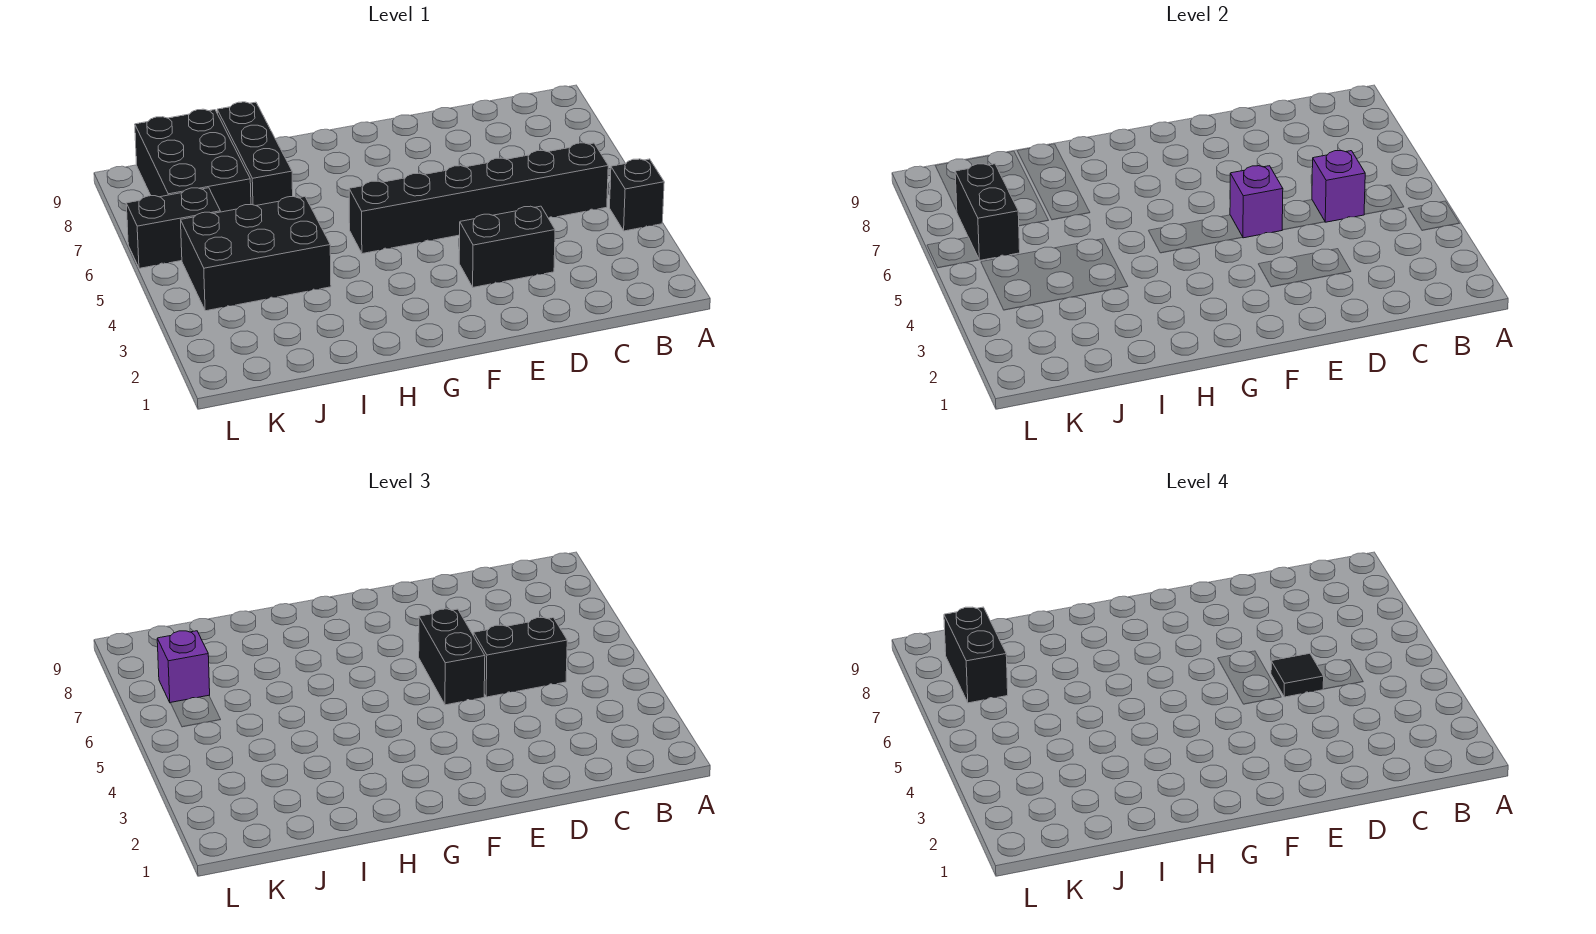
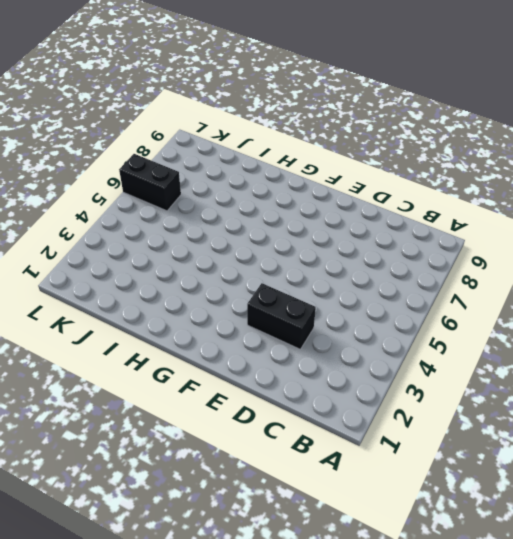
none -> black 1x1 brick [610,159,664,231]
none -> black 1x6 brick [349,143,608,254]
none -> black 2x3 brick [181,197,331,311]

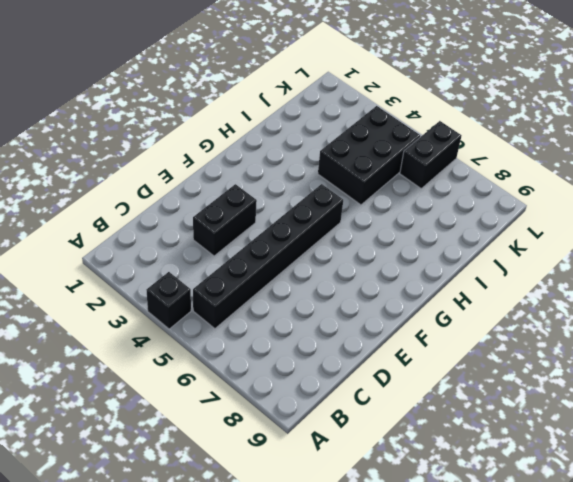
none -> black 1x3 brick [217,102,293,206]
none -> black 2x3 brick [135,109,251,212]
none -> purple 1x1 brick [1312,151,1365,222]

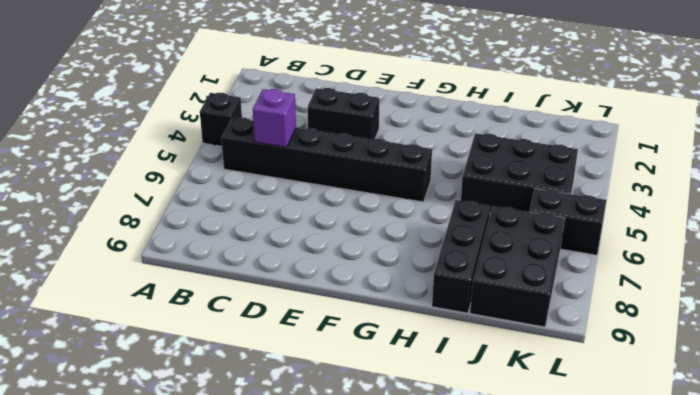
none -> purple 1x1 brick [1230,166,1283,238]
none -> black 1x2 brick [955,164,1020,261]
none -> black 1x2 brick [474,618,567,697]

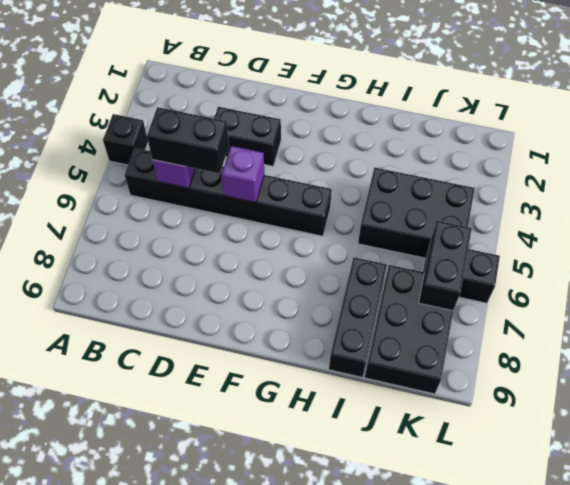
none -> black 1x2 brick [419,609,485,705]
none -> purple 1x1 brick [157,631,210,703]
none -> black 1x1 tile [1271,653,1324,697]

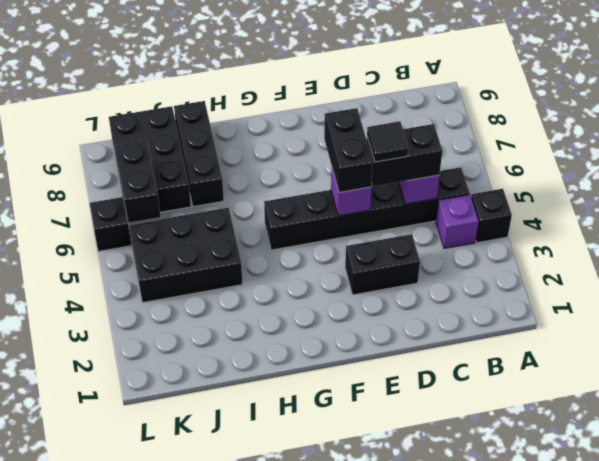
purple 1x1 brick [436,194,479,249] -> purple 1x1 brick moved to [157,631,210,703]
none -> black 1x2 brick [944,607,1008,703]

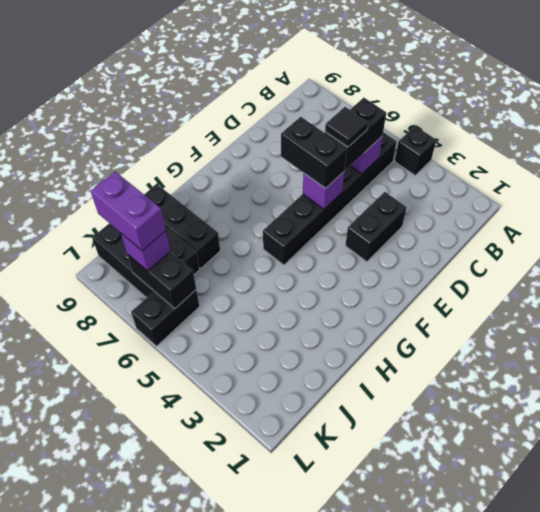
purple 1x2 brick [91,172,166,251] -> black 1x2 brick [944,607,1008,703]
none -> black 2x3 brick [181,197,331,311]

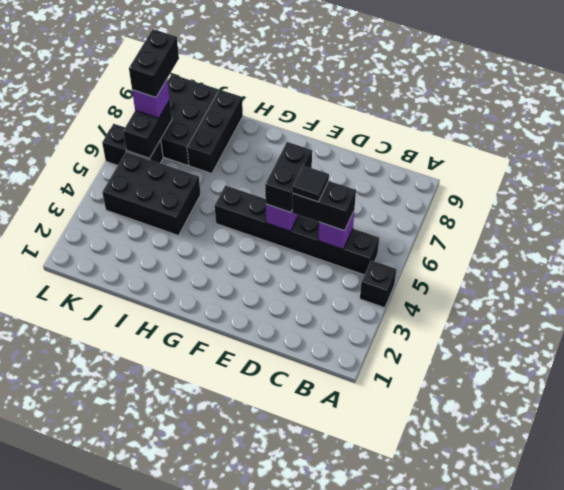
none -> black 1x2 brick [459,206,555,287]

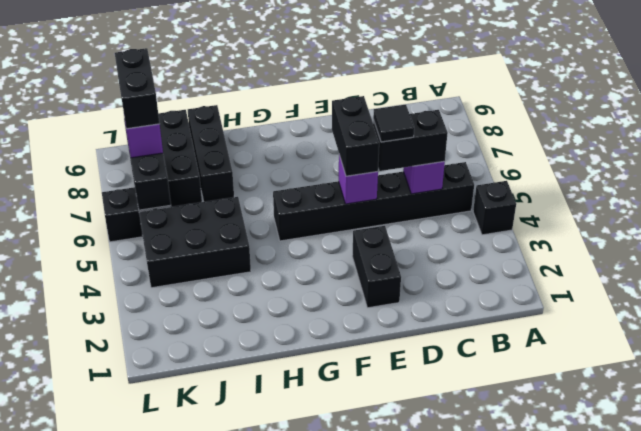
black 1x2 brick [352,226,401,308] -> black 1x2 brick turned to [459,206,555,287]

